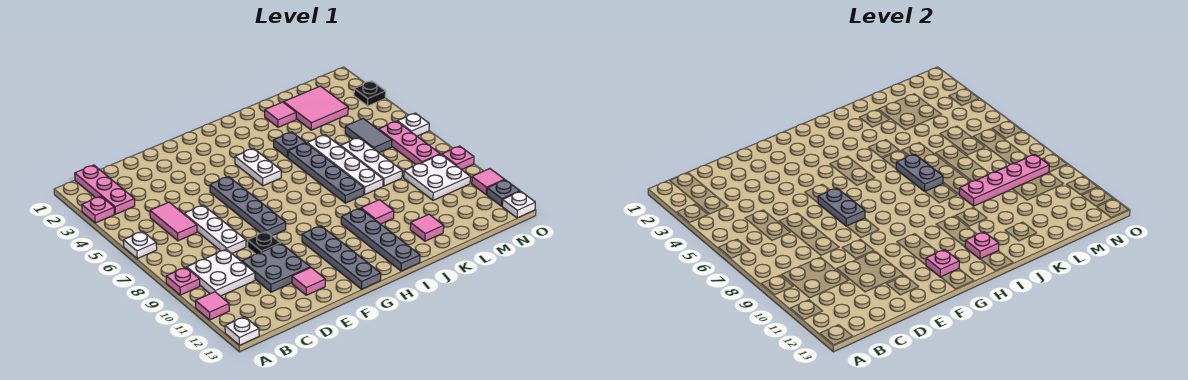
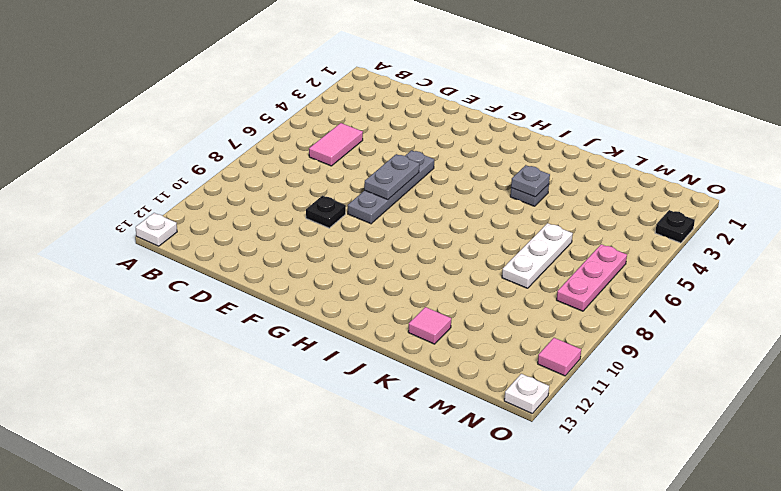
grey 1x1 plate [511,165,550,197] -> grey 1x1 plate moved to [487,180,520,206]
none -> pink 1x1 plate [82,196,115,223]
none -> white 1x1 plate [124,231,157,258]
none -> pink 1x1 plate [166,267,200,295]
none -> pink 1x1 tile [195,292,229,320]

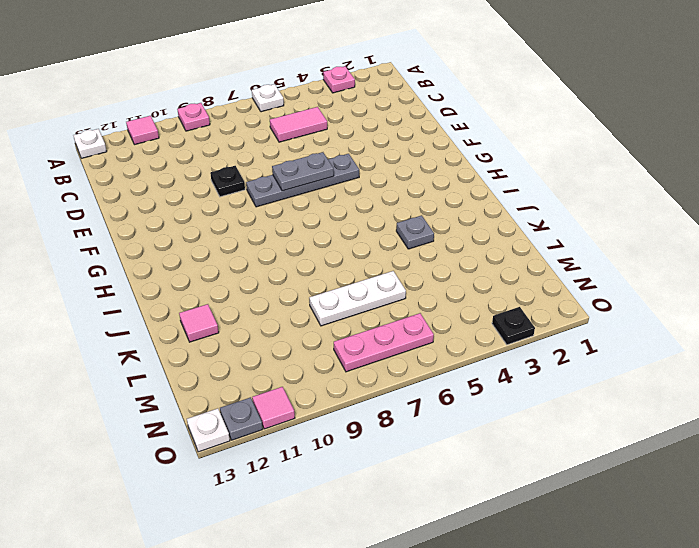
none -> pink 1x3 plate [75,165,135,214]
none -> white 2x2 plate [187,249,255,296]
none -> white 1x3 plate [184,205,246,253]
none -> grey 2x2 plate [242,244,310,292]

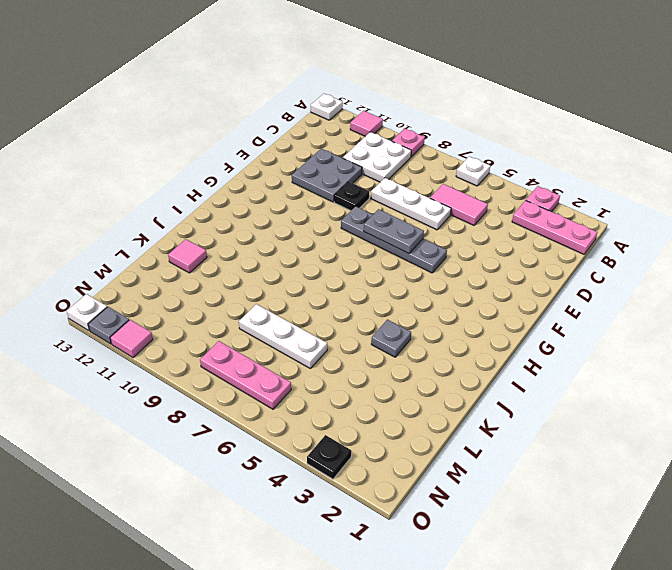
none -> pink 1x1 tile [292,268,325,295]
none -> grey 1x4 plate [302,226,381,289]
none -> white 1x2 plate [235,149,281,186]
none -> grey 1x4 plate [341,209,420,271]

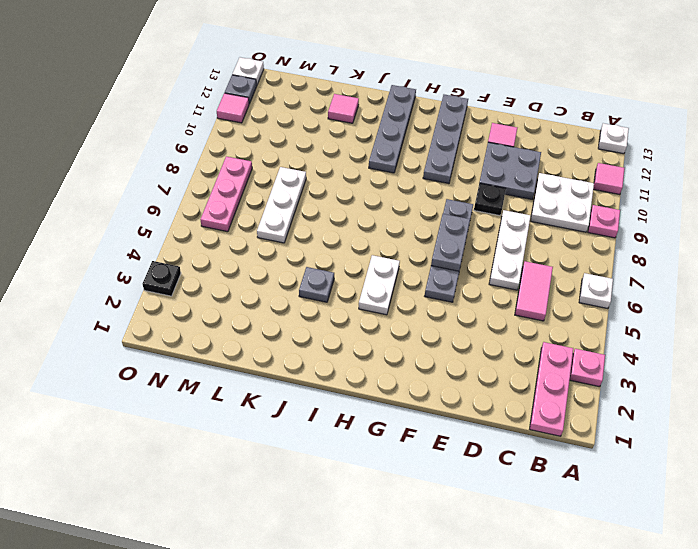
none -> grey 1x4 plate [288,143,364,203]
none -> pink 1x1 tile [361,200,394,224]
none -> pink 1x1 tile [265,102,296,127]
none -> white 1x4 plate [307,135,383,194]

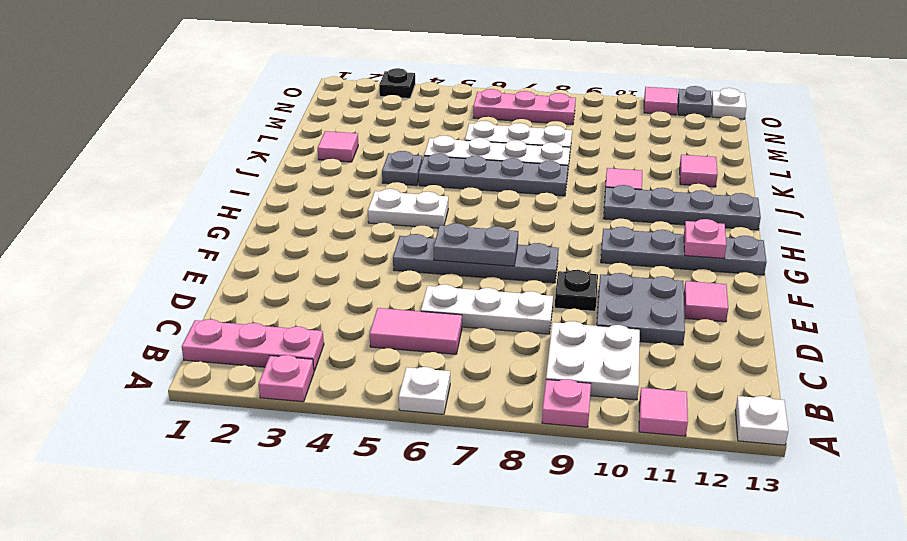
none -> pink 2x2 tile [284,86,348,130]
none -> grey 1x2 tile [345,119,392,153]
none -> white 2x2 plate [404,154,470,200]
none -> white 1x1 plate [397,113,429,136]

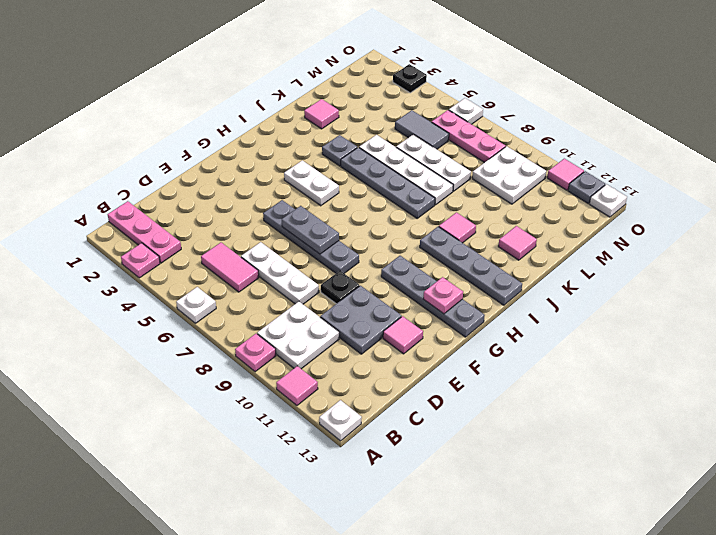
none -> pink 2x2 tile [284,86,348,130]
none -> pink 1x1 plate [442,146,474,170]
none -> pink 1x1 plate [965,232,999,259]
none -> grey 1x2 plate [896,154,943,191]

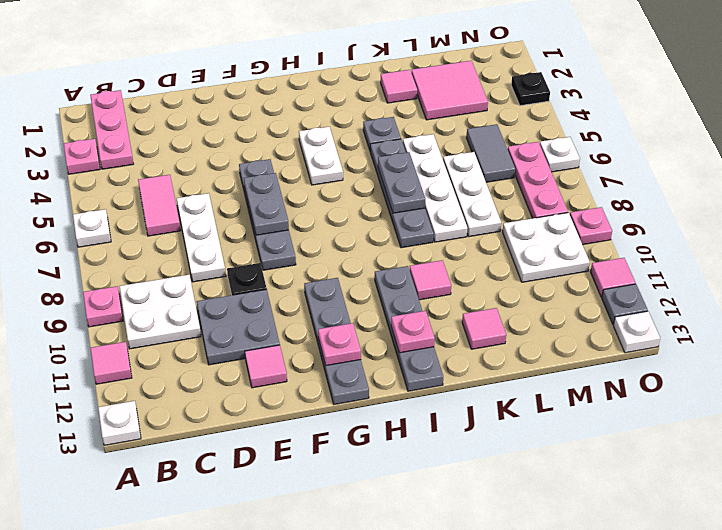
none -> pink 1x4 plate [959,155,1049,206]

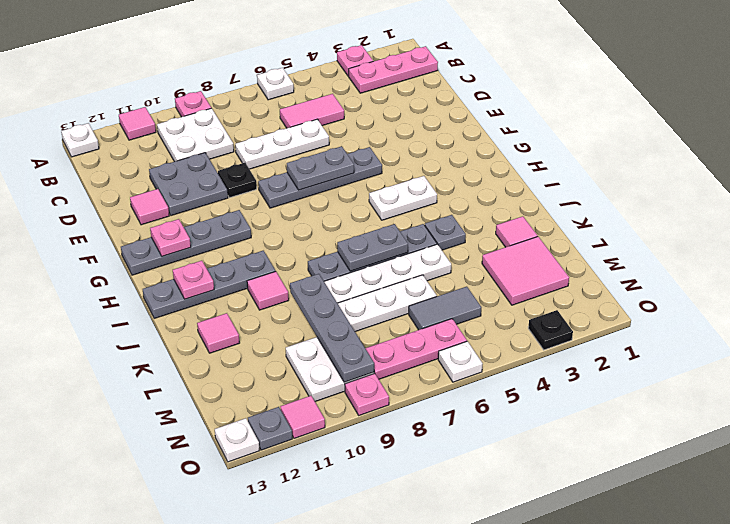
grey 1x4 plate [290,274,374,382] -> pink 1x4 plate [959,155,1049,206]

